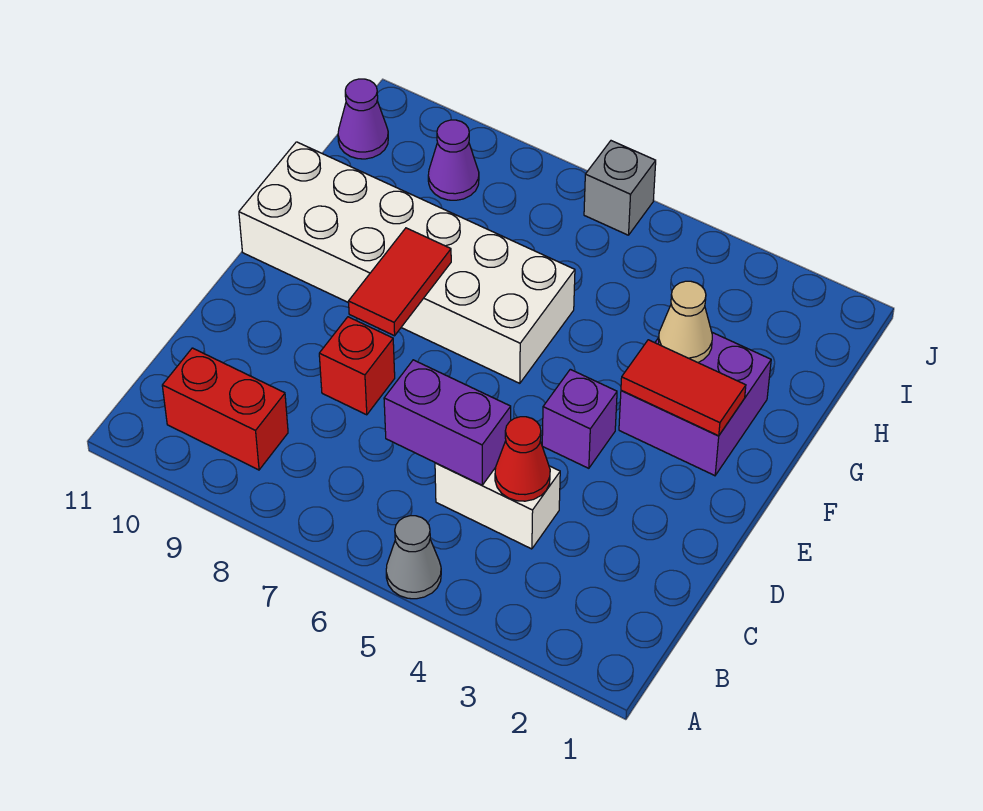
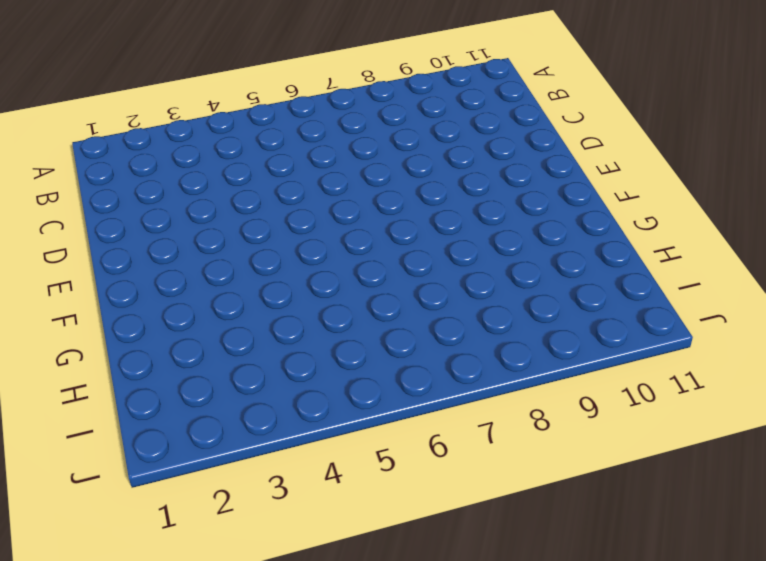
none -> grey 1x1 cone [386,516,441,599]
none -> red 1x2 brick [162,348,288,470]
none -> white 1x2 brick [435,463,560,549]

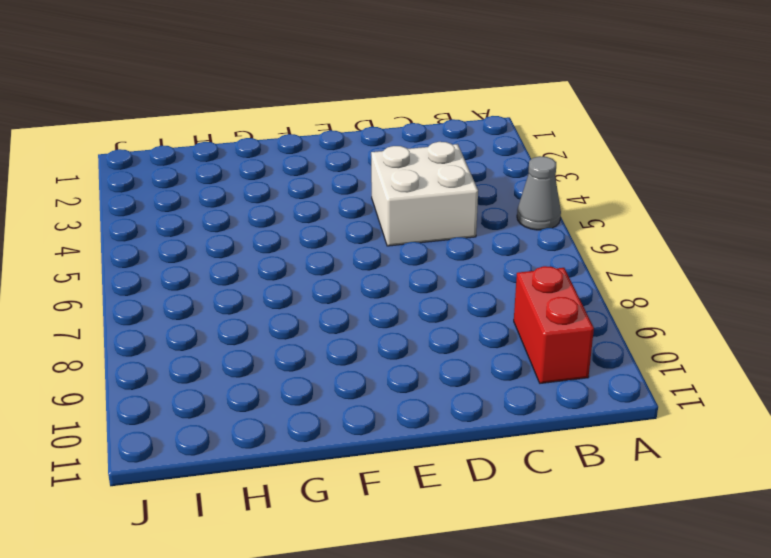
white 2x2 brick [371,142,478,246] -> white 1x2 brick [435,463,560,549]
none -> red 1x1 brick [319,317,395,415]
none -> purple 1x1 brick [542,369,617,468]
none -> purple 2x2 brick [619,333,771,476]

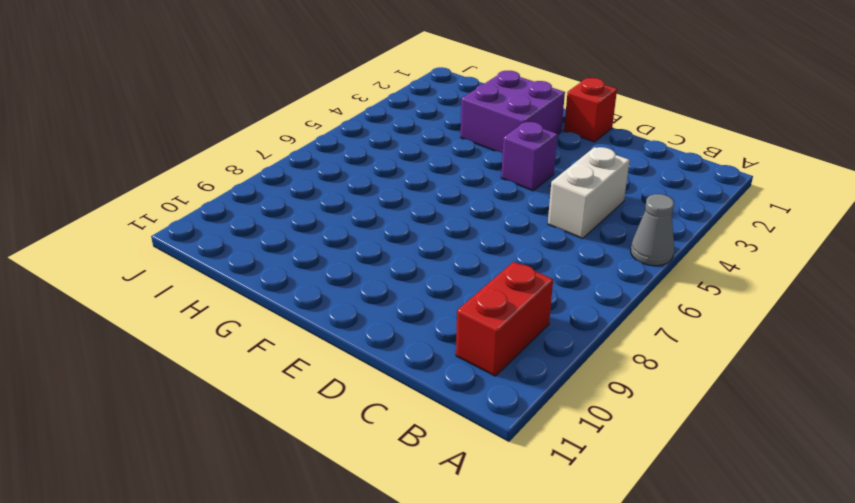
red 1x1 brick [564,78,617,142] -> red 1x1 brick moved to [319,317,395,415]
none -> white 2x6 brick [239,142,575,383]
none -> purple 1x1 cone [428,120,479,200]
none -> purple 1x1 cone [338,79,388,159]

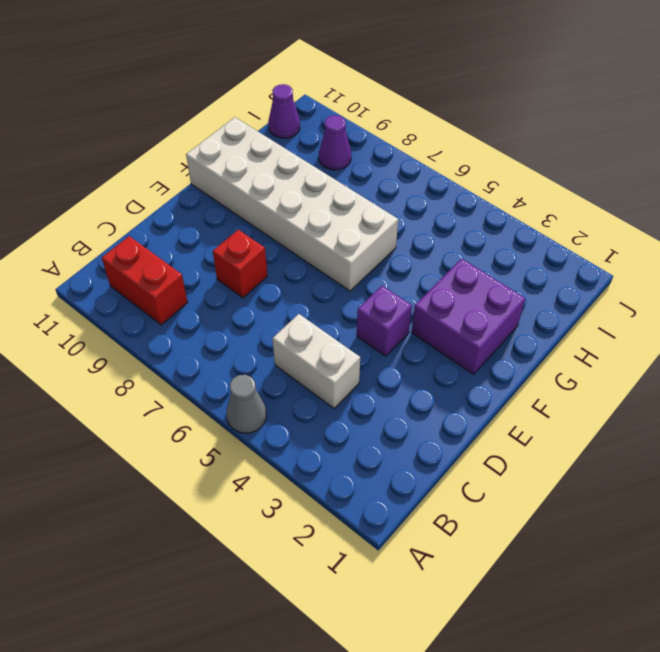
none -> grey 1x1 brick [584,141,656,235]
none -> red 1x1 cone [495,417,550,501]
none -> purple 1x2 brick [384,360,511,485]

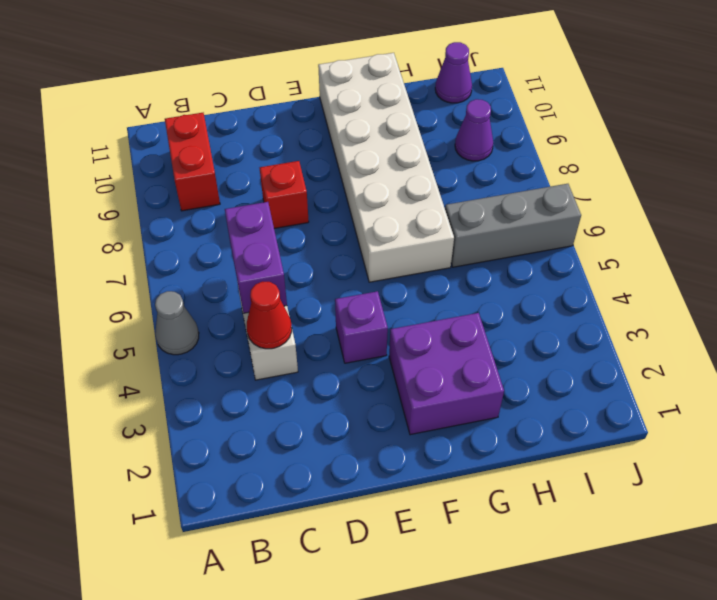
grey 1x3 brick [445,184,581,267] -> grey 1x1 brick [584,141,656,235]
none -> red 1x2 tile [348,228,451,336]
none -> red 1x2 tile [621,340,746,436]
none -> tan 1x1 cone [659,281,712,362]

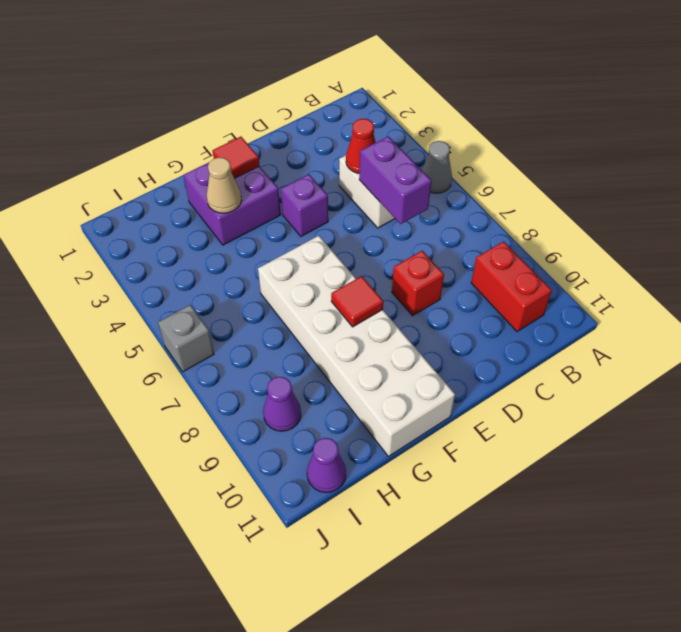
red 1x1 tile [213,137,260,179] -> red 1x2 tile [621,340,746,436]
red 1x1 tile [331,276,383,327] -> red 1x2 tile [348,228,451,336]

